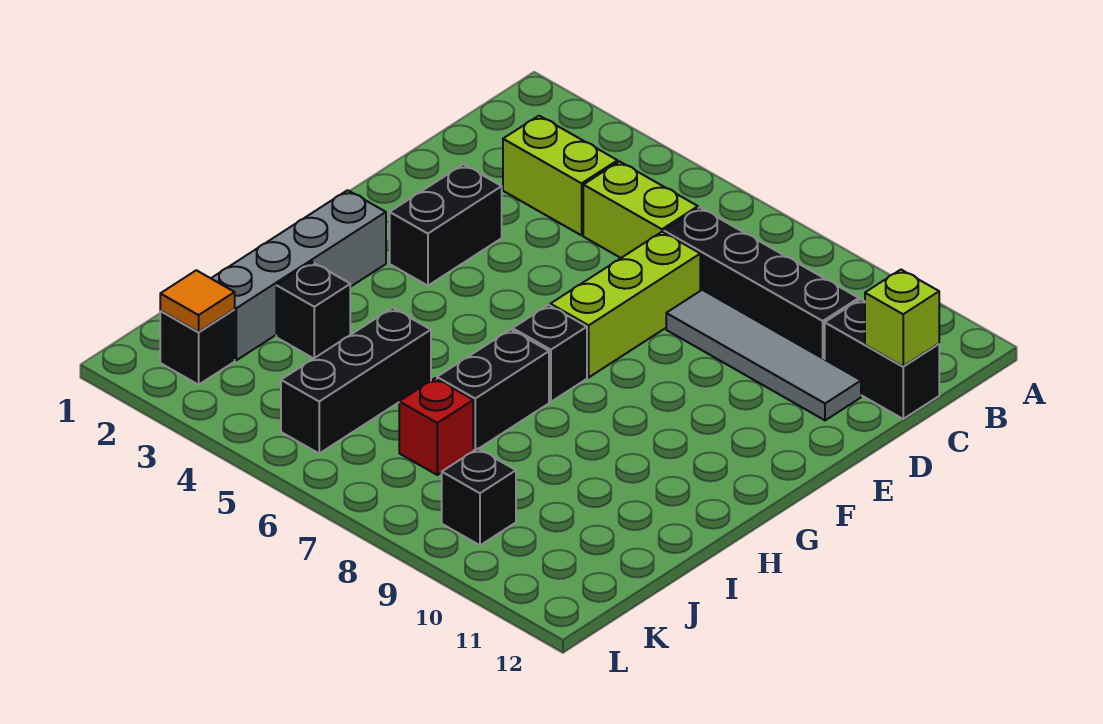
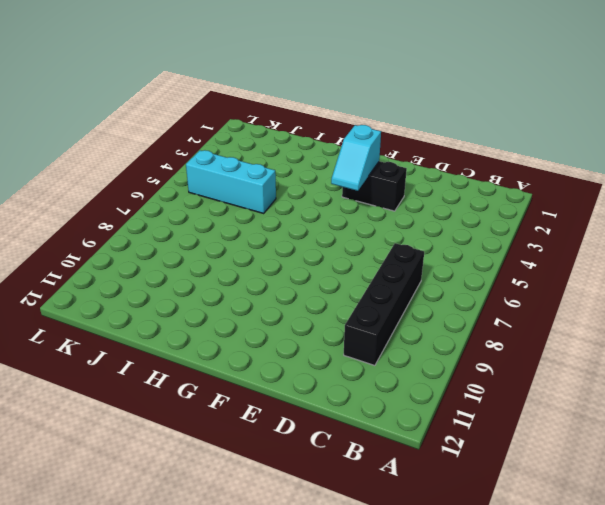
cyan 1x2 slope [331,125,381,191] -> none
cyan 1x3 brick [186,150,276,213] -> black 1x3 brick [281,308,431,453]
none -> lime 1x2 brick [503,116,618,235]
none -> lime 1x2 brick [583,162,698,258]
none -> black 1x2 brick [825,299,939,419]

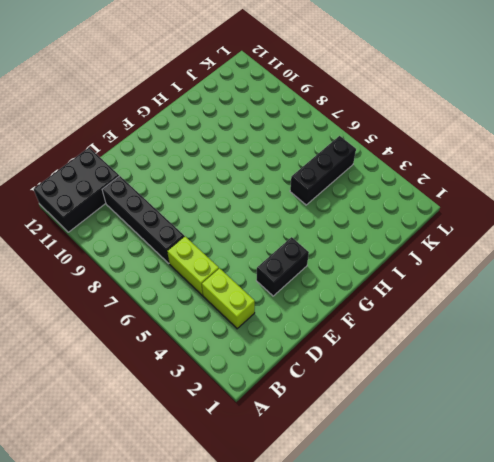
black 2x3 brick [34,148,119,232] -> black 1x2 brick [825,299,939,419]
none -> lime 1x3 brick [550,232,700,377]
none -> grey 1x4 tile [666,290,861,420]
none -> grey 1x4 brick [211,190,386,360]

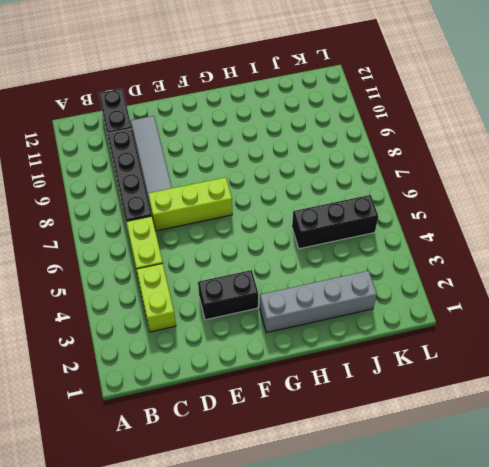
none -> black 1x1 brick [513,305,587,402]
none -> black 1x2 brick [437,329,549,450]
none -> black 1x1 brick [276,262,350,359]

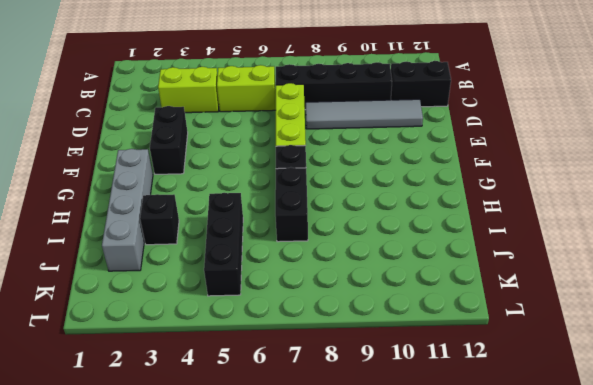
none -> red 1x1 brick [399,378,473,475]
none -> black 1x1 brick [160,310,235,385]
none -> black 1x1 brick [442,449,516,545]

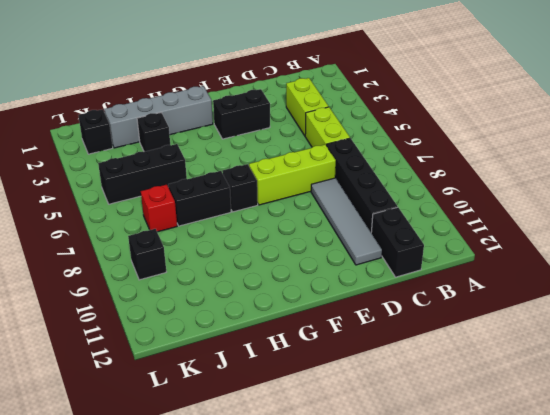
none -> lime 1x1 brick [865,270,939,366]
none -> orange 1x1 tile [160,270,235,332]

